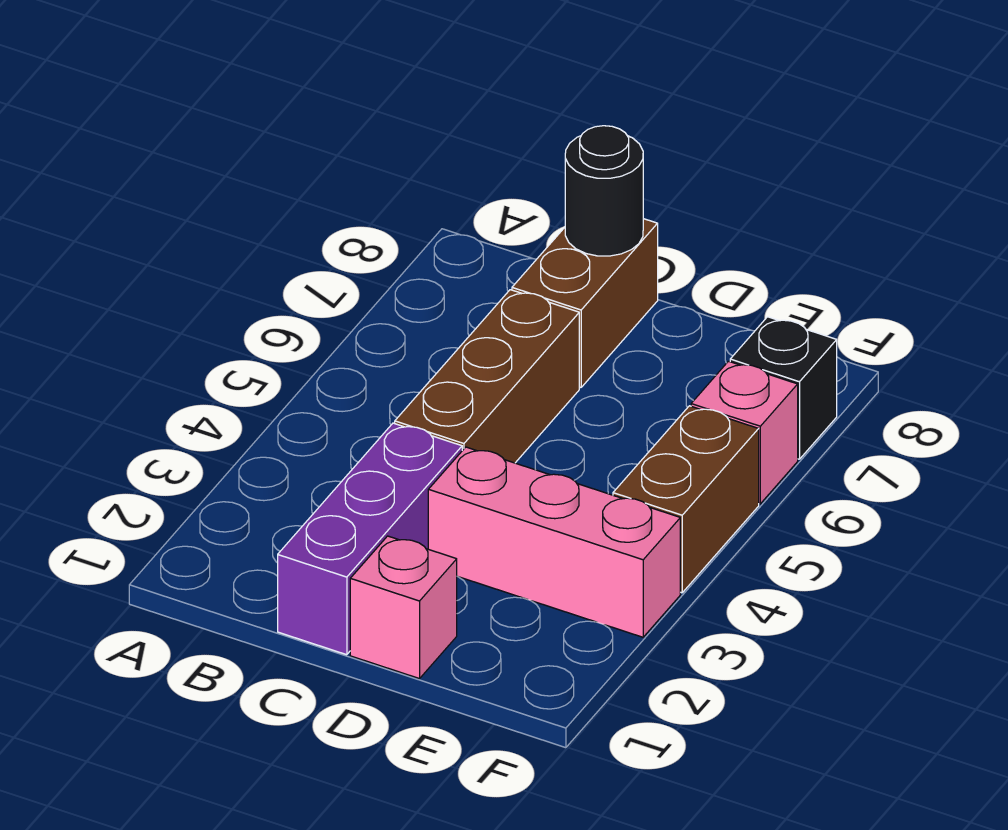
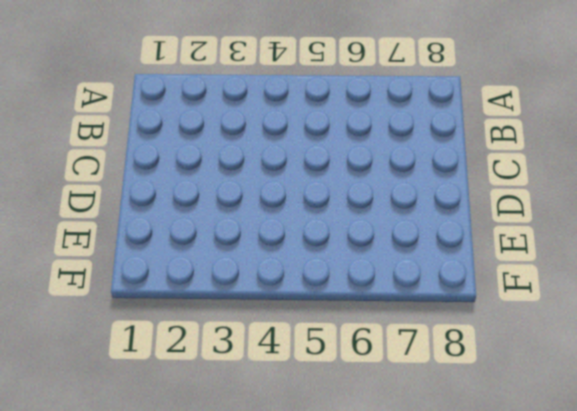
none -> purple 1x3 brick [278,423,462,655]
none -> brown 1x3 brick [395,290,579,463]

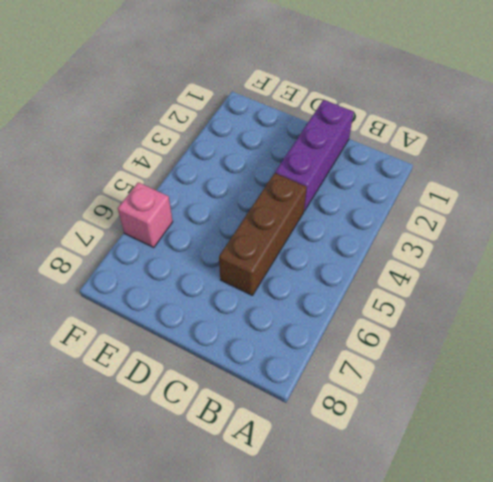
none -> brown 1x2 brick [512,219,658,387]
none -> pink 1x1 brick [350,536,457,679]

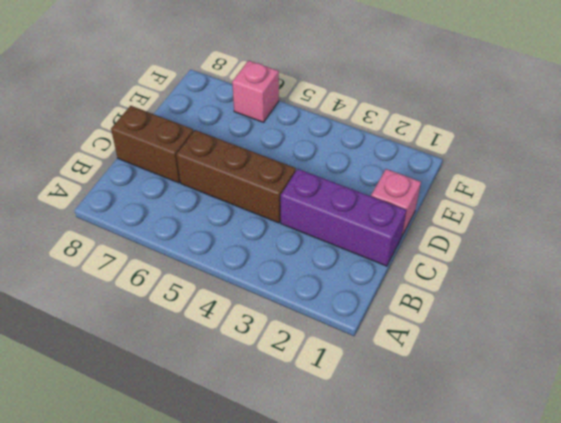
none -> pink 1x3 brick [428,447,680,637]
none -> brown 1x2 brick [613,406,759,593]

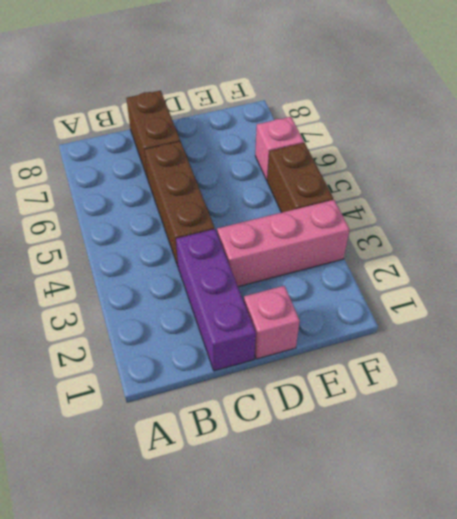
none -> black 1x1 brick [730,317,837,459]
none -> black 1x1 round brick [565,126,643,256]

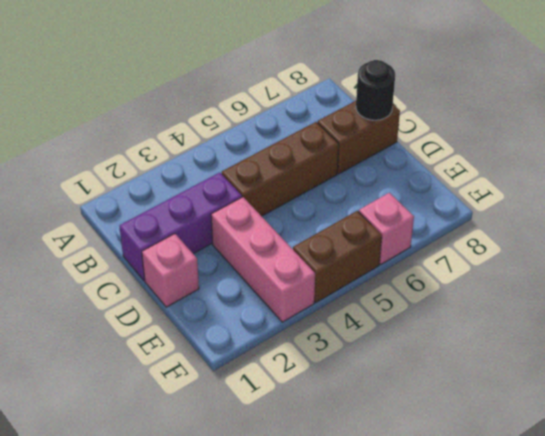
none -> black 1x1 brick [730,317,837,459]

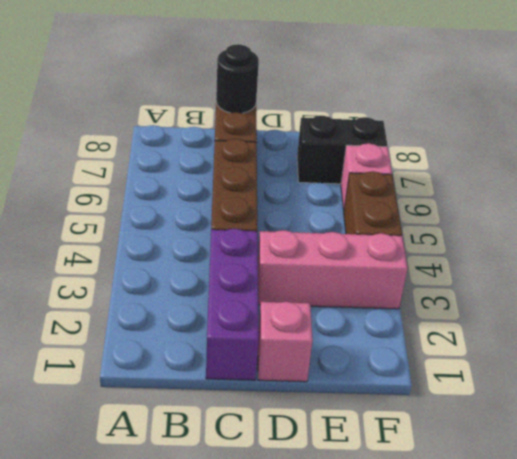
black 1x2 brick [297,116,388,184] -> black 1x1 brick [730,317,837,459]

